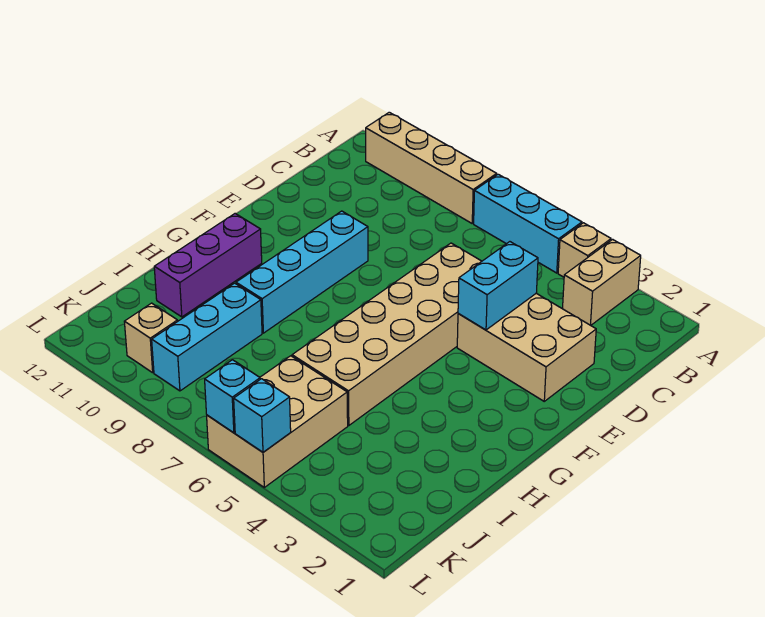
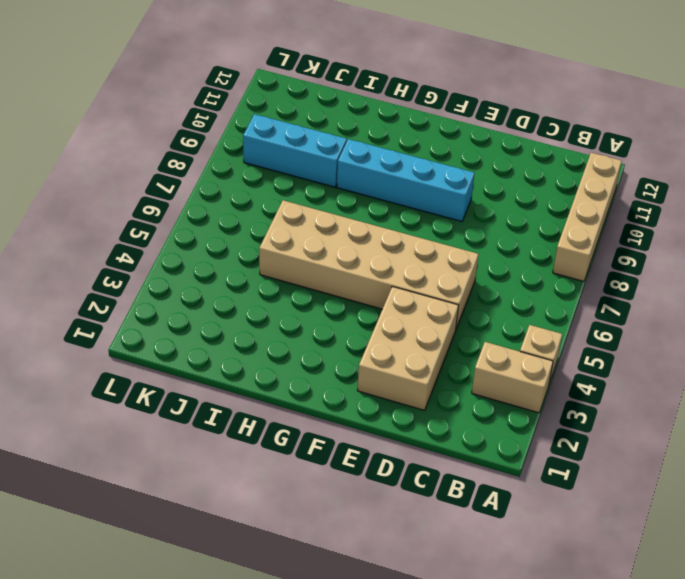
none -> cyan 1x3 brick [474,174,582,273]
none -> purple 1x3 brick [154,214,262,317]
none -> tan 2x3 brick [207,356,348,487]

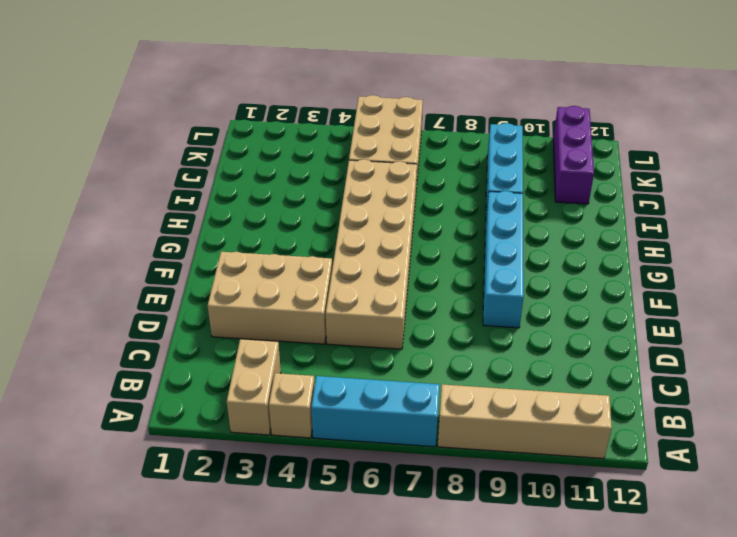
purple 1x3 brick [553,106,594,204] -> purple 1x3 brick moved to [154,214,262,317]
none -> tan 1x1 brick [124,303,178,373]
none -> cyan 1x2 brick [458,242,538,330]
none -> cyan 1x1 brick [234,379,291,452]

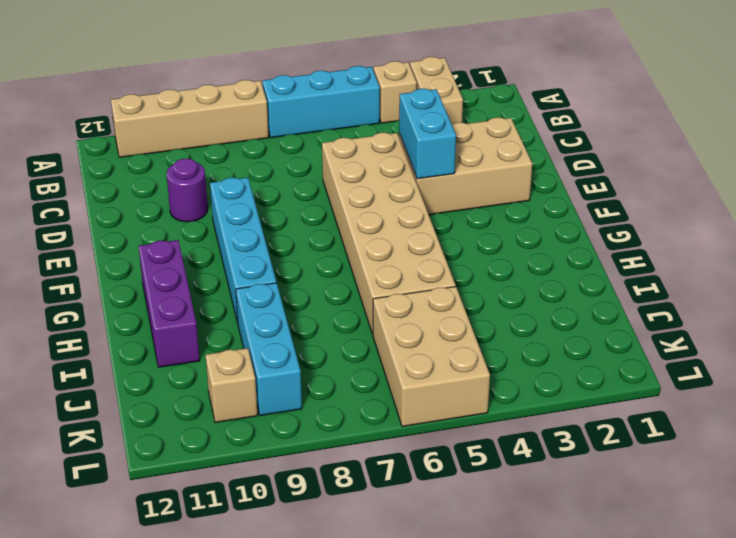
purple 1x1 round brick [167,159,208,222] -> none
none -> cyan 1x1 brick [234,379,291,452]
none -> cyan 1x1 brick [205,360,260,433]

